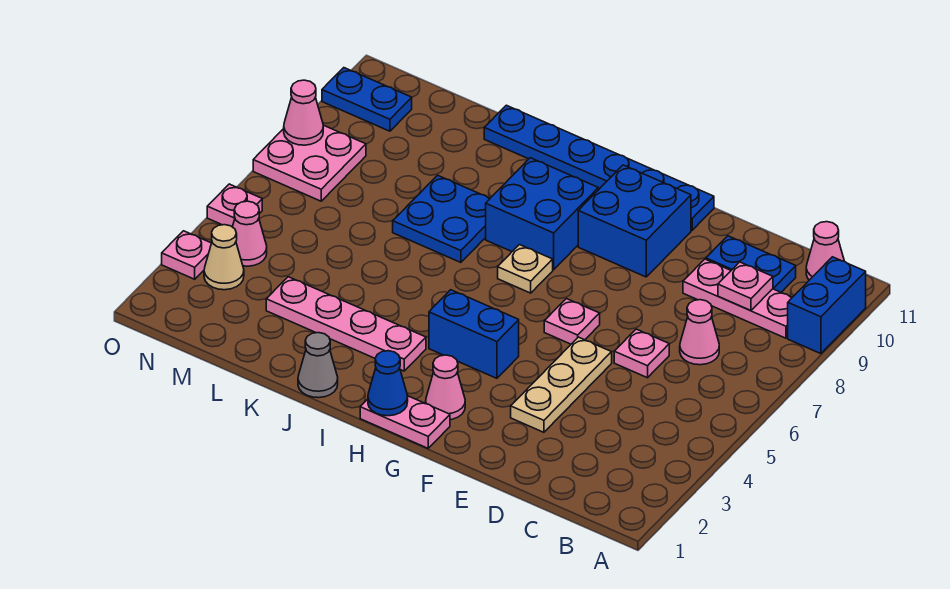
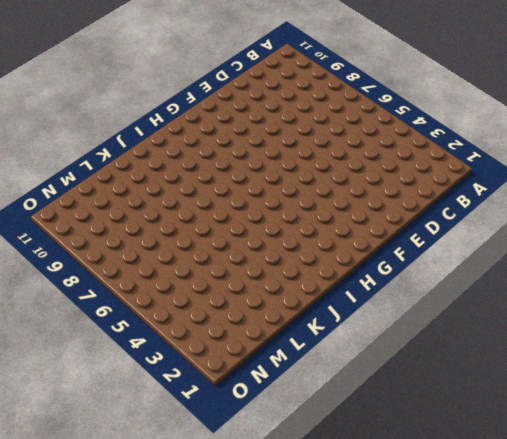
none -> blue 1x2 brick [788,257,866,354]
none -> pink 1x3 plate [683,259,792,338]
none -> pink 1x1 cone [806,222,844,280]

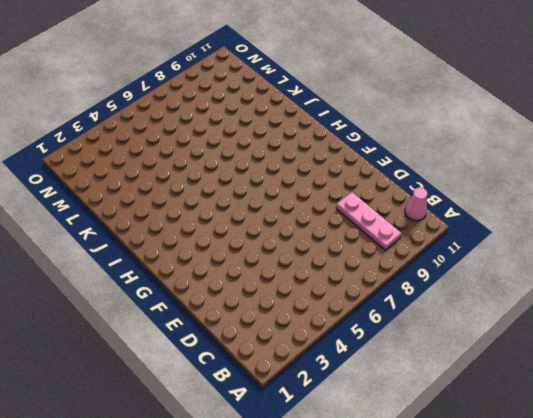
none -> blue 1x2 brick [788,257,866,354]
none -> pink 1x1 cone [680,300,719,365]
none -> blue 1x2 plate [706,236,796,292]

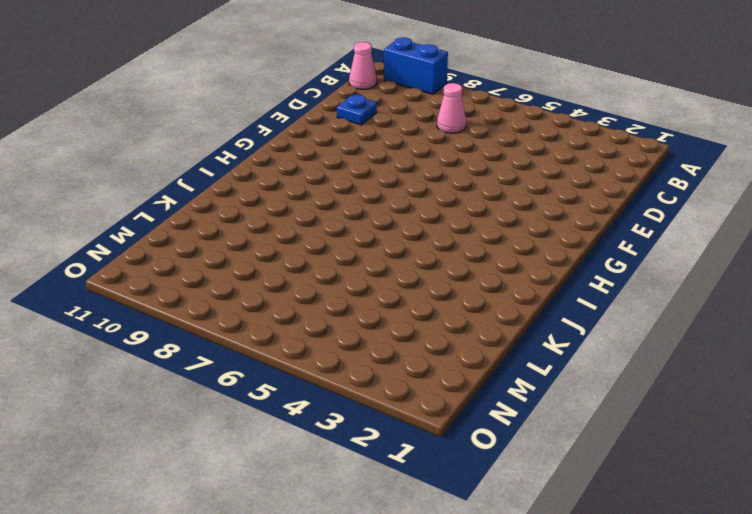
blue 1x1 plate [337,95,377,125] -> blue 1x2 plate [706,236,796,292]
none -> pink 1x3 plate [683,259,792,338]
none -> pink 1x1 plate [614,329,669,378]
none -> tan 1x3 plate [511,337,612,432]

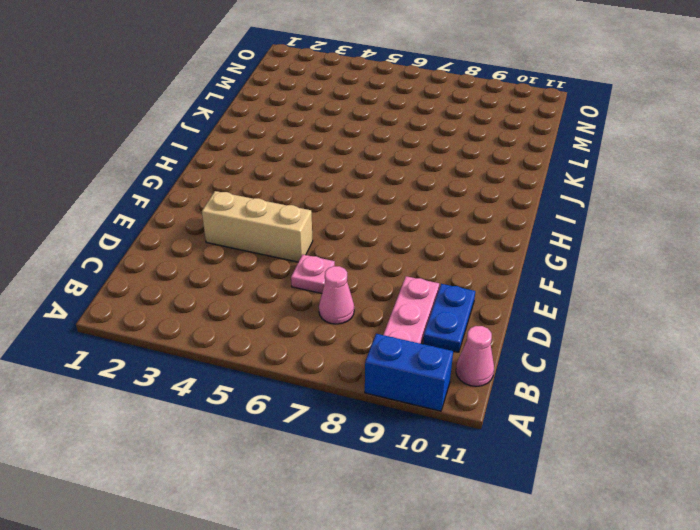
tan 1x3 brick [202,191,313,262] -> tan 1x3 plate [511,337,612,432]
none -> pink 1x1 plate [544,299,600,344]
none -> blue 2x2 brick [578,165,691,277]
none -> blue 1x6 plate [484,105,714,230]

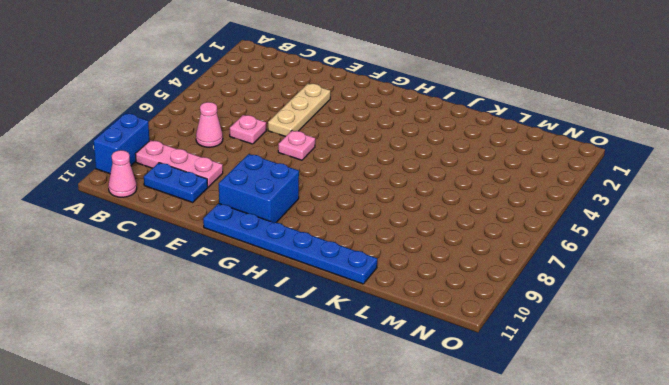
none -> pink 1x2 plate [360,396,450,448]
none -> pink 1x1 cone [426,355,465,420]
none -> blue 1x2 brick [429,290,519,378]

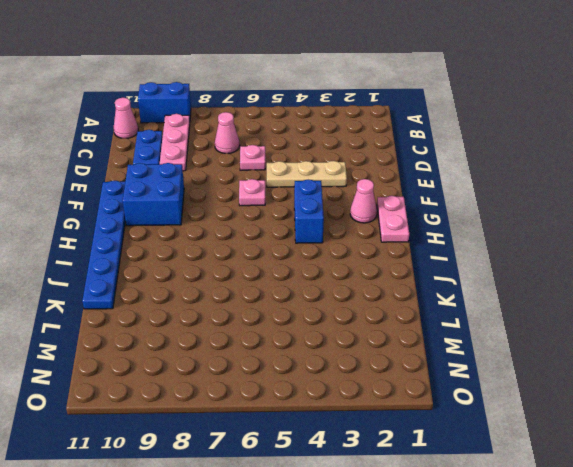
none -> tan 1x1 plate [498,245,553,293]
none -> blue 2x2 brick [486,158,598,270]
none -> pink 1x4 plate [266,277,426,371]

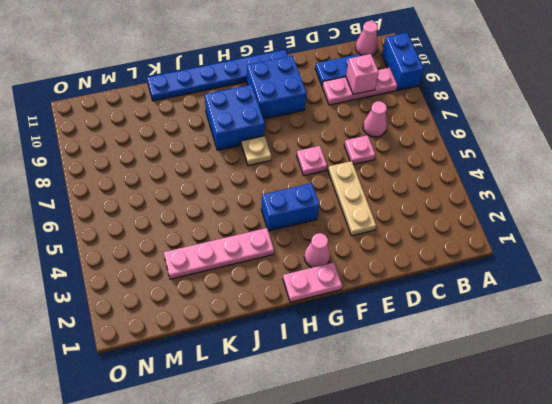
pink 1x1 brick [346,54,379,95] -> pink 1x1 plate [718,262,773,310]
none -> grey 1x1 cone [298,333,338,398]
none -> blue 2x2 plate [393,175,490,263]
none -> tan 1x1 cone [204,225,244,290]

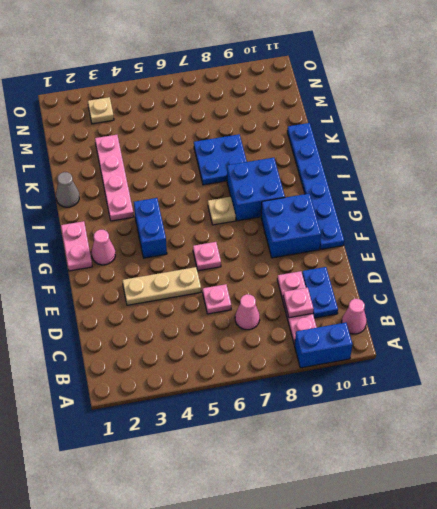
tan 1x1 plate [88,97,114,124] -> tan 1x1 cone [204,225,244,290]
none -> pink 1x1 cone [233,201,267,266]
none -> pink 2x2 plate [253,125,366,201]
none -> blue 1x2 plate [322,68,412,131]

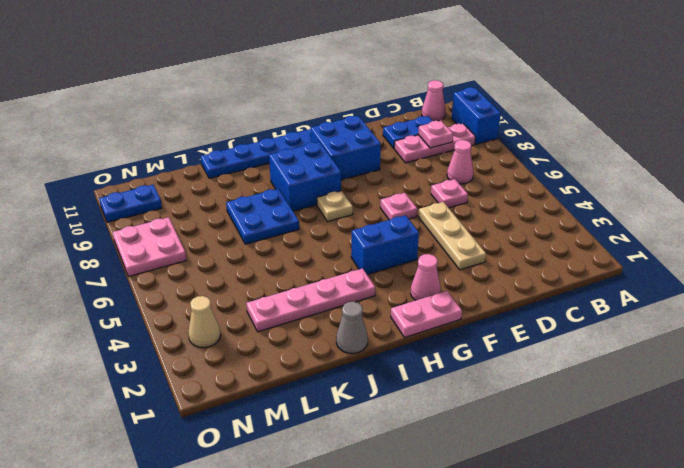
none -> pink 1x1 cone [233,201,267,266]
none -> pink 1x1 plate [162,231,211,279]
none -> pink 1x1 plate [207,184,262,227]

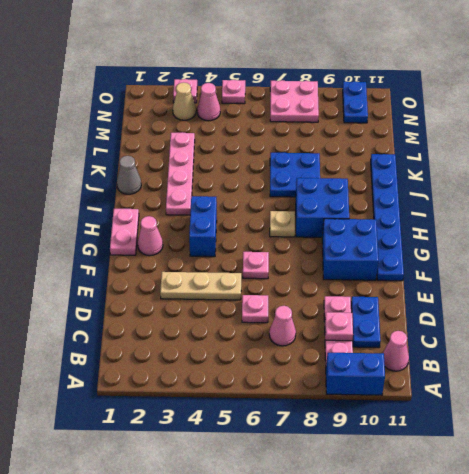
none -> blue 1x1 cone [368,351,408,416]
none -> pink 1x1 cone [284,80,323,145]

